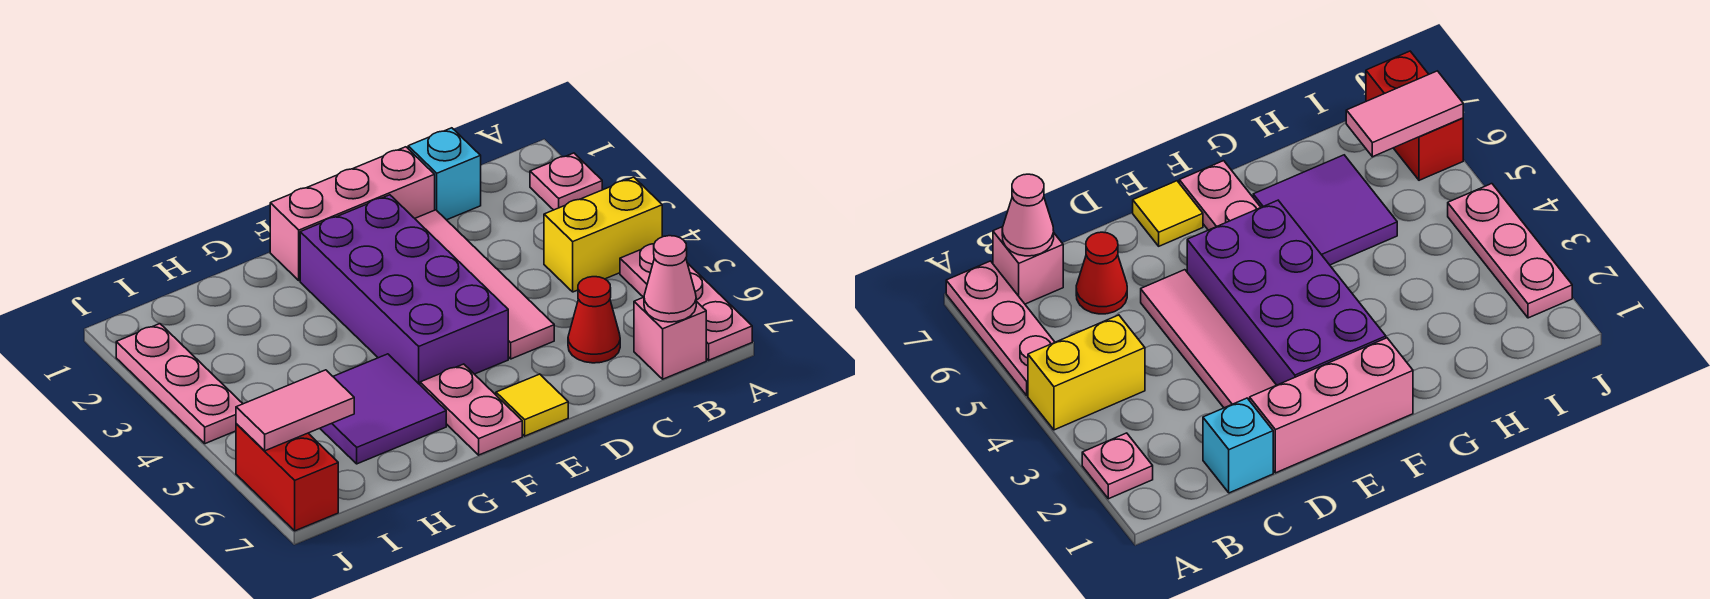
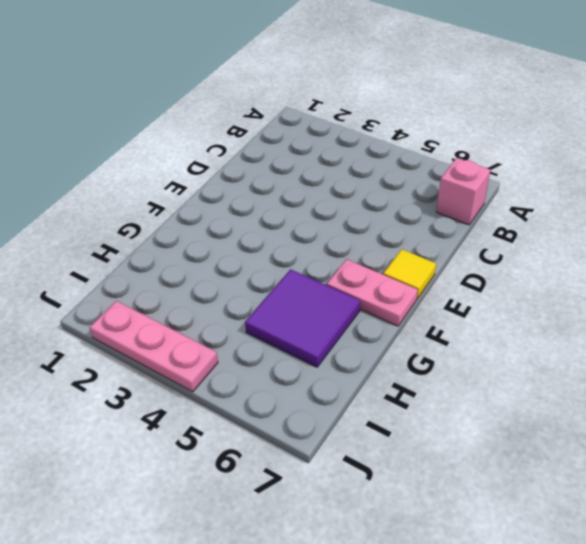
none -> pink 1x1 plate [530,153,602,210]
none -> yellow 1x2 brick [544,177,662,292]
none -> pink 1x3 plate [620,244,752,360]

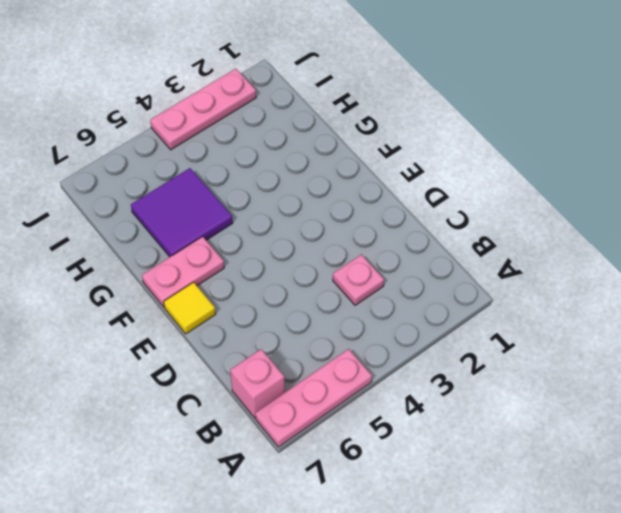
pink 1x1 plate [333,254,384,305] -> pink 1x1 plate moved to [530,153,602,210]
none -> yellow 1x2 brick [544,177,662,292]
none -> cyan 1x1 brick [408,128,481,220]
none -> red 1x1 cone [568,277,620,363]

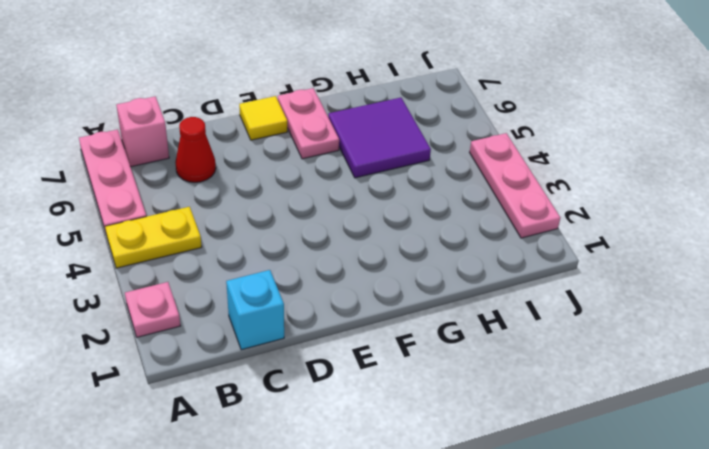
yellow 1x2 plate [105,207,202,268] -> yellow 1x2 brick [544,177,662,292]
none -> pink 1x3 brick [270,147,435,281]
none -> pink 1x4 tile [415,210,554,359]
none -> purple 2x4 brick [300,195,508,384]

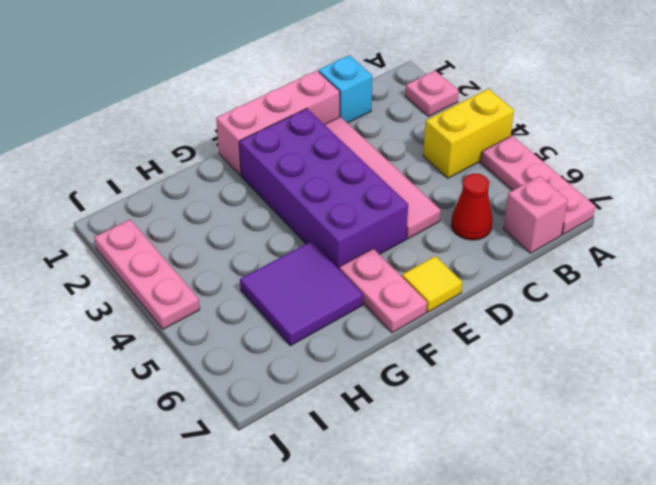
none -> red 1x2 brick [236,424,338,531]
none -> pink 1x1 cone [644,236,696,322]
none -> pink 1x2 tile [236,370,354,451]

